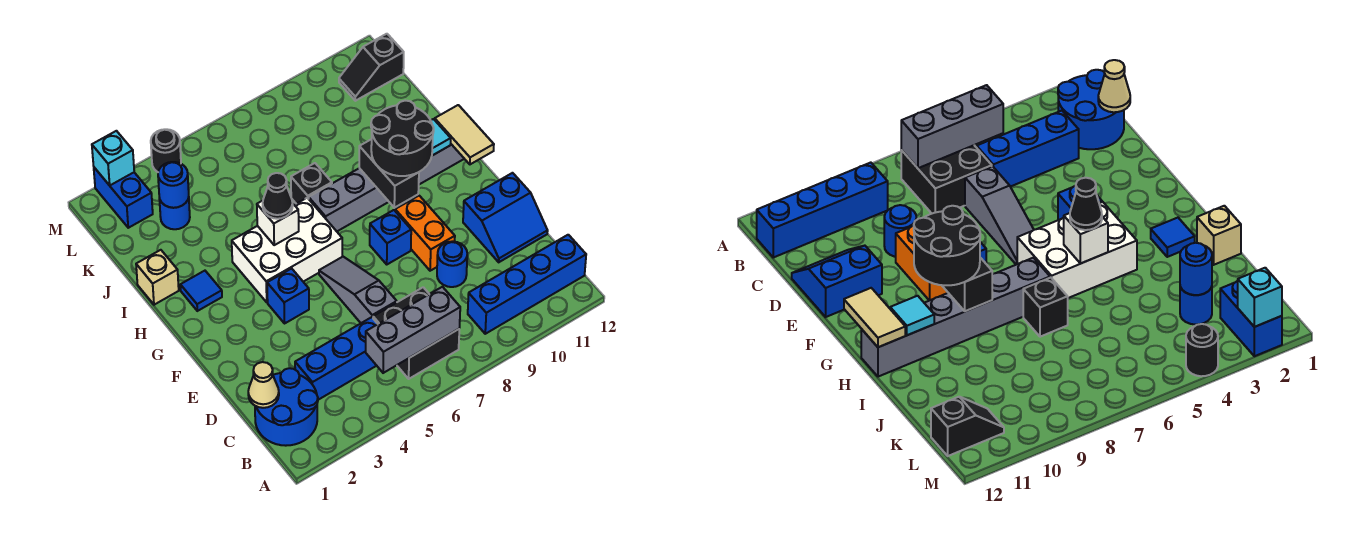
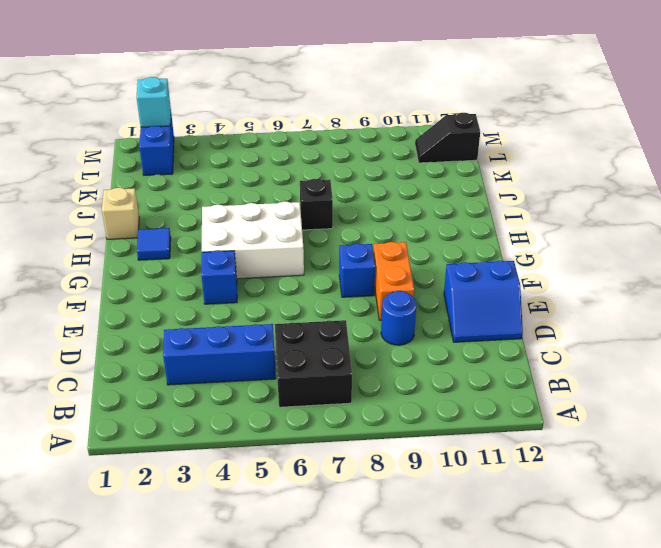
none -> blue 2x2 round brick [255,368,318,446]
none -> blue 1x4 brick [468,235,586,334]
none -> grey 1x3 slope [319,257,397,323]

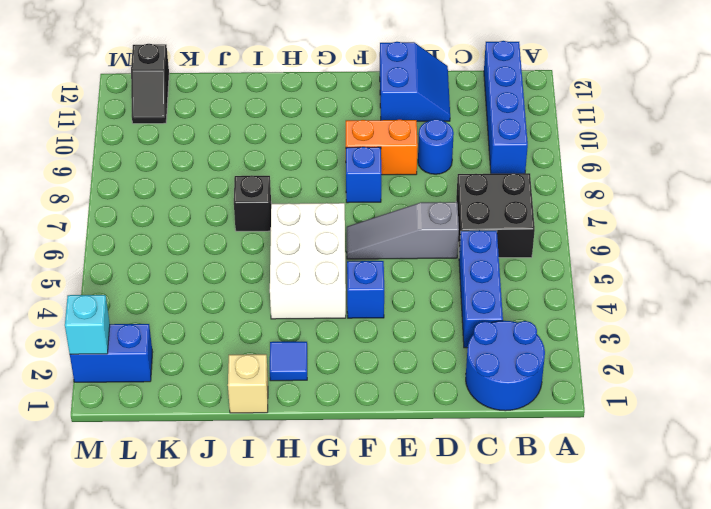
none -> grey 1x6 brick [309,144,464,231]
none -> blue 1x1 round brick [159,197,190,229]
none -> black 1x1 round brick [151,129,181,172]

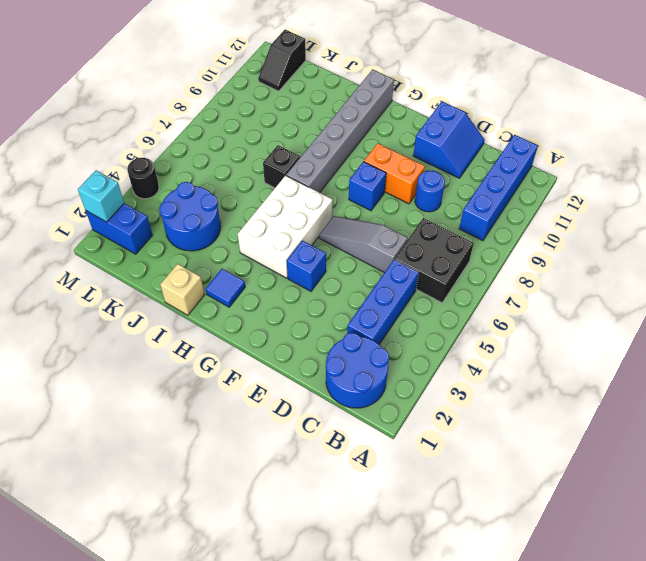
blue 2x2 round brick [159,182,221,251] -> blue 1x1 round brick [159,197,190,229]
none -> grey 1x3 brick [366,287,460,373]
none -> tan 1x1 cone [248,362,279,408]
none -> black 1x2 brick [359,139,419,208]

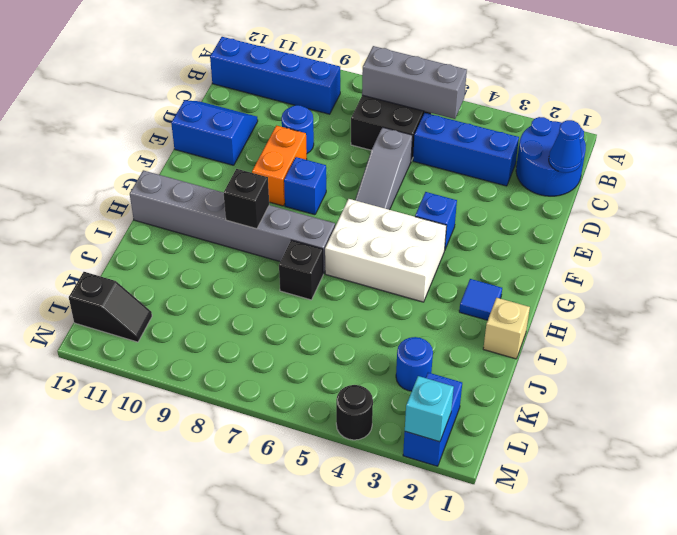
blue 1x1 cone [549,120,582,173] -> tan 1x1 cone [248,362,279,408]
black 1x1 brick [224,169,269,229] -> black 1x2 brick [359,139,419,208]
none -> tan 1x2 tile [435,105,494,164]
none -> white 1x1 brick [257,201,299,245]
none -> cyan 1x1 tile [431,119,451,156]

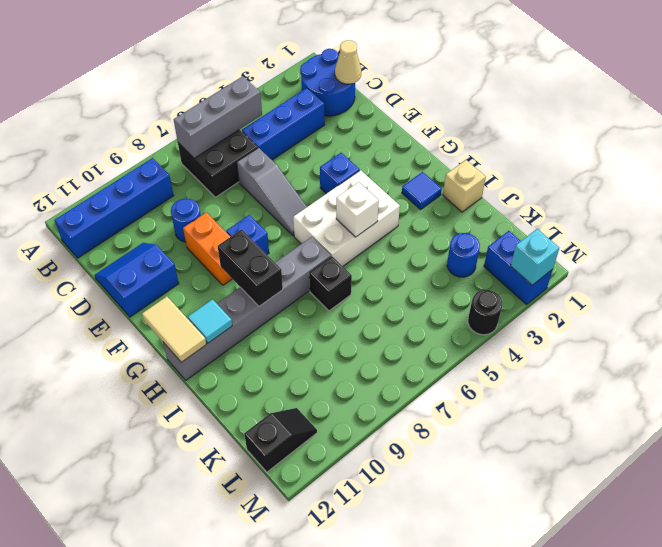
none -> blue 1x1 round brick [158,162,189,208]
none -> black 2x2 round brick [371,101,434,176]
none -> black 1x1 cone [263,173,293,219]

